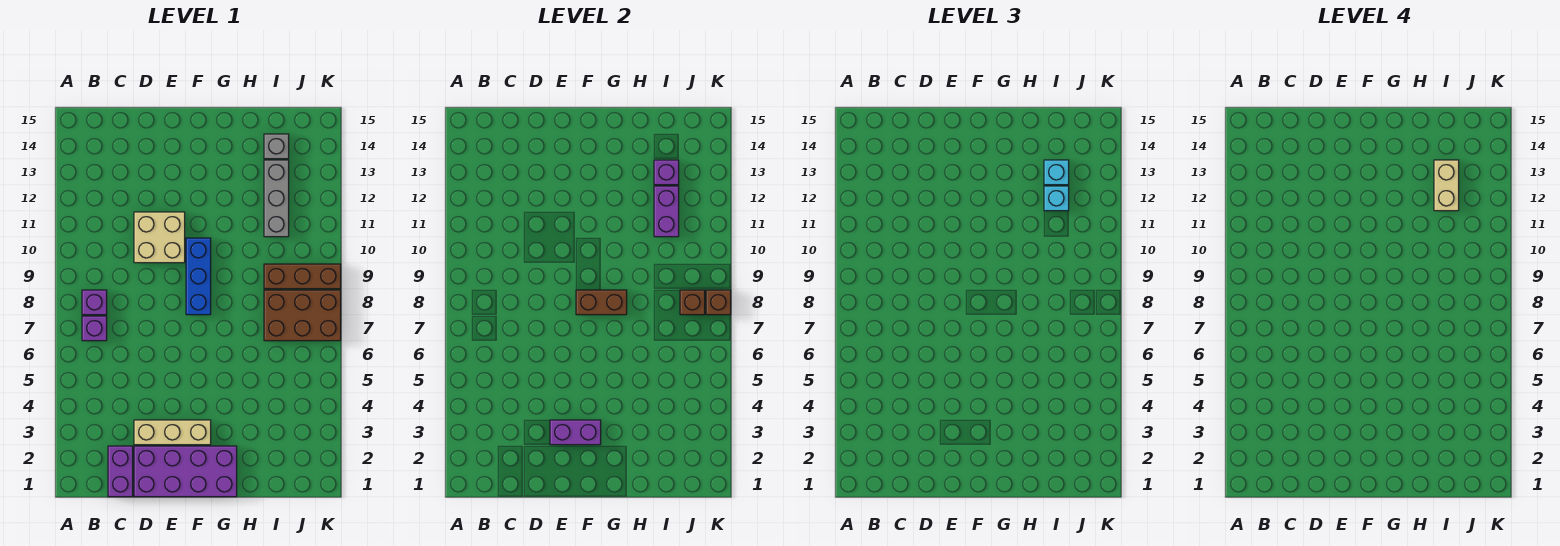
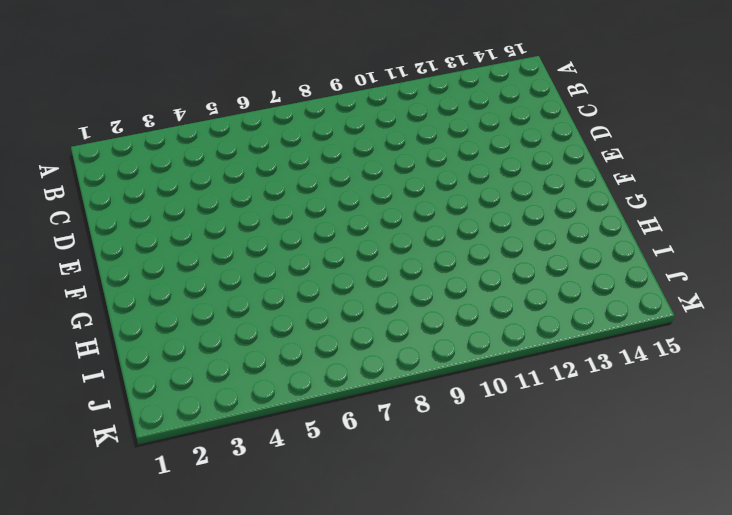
none -> purple 1x1 brick [82,316,107,341]
none -> purple 1x1 brick [82,290,107,315]
none -> purple 1x2 brick [108,446,133,497]

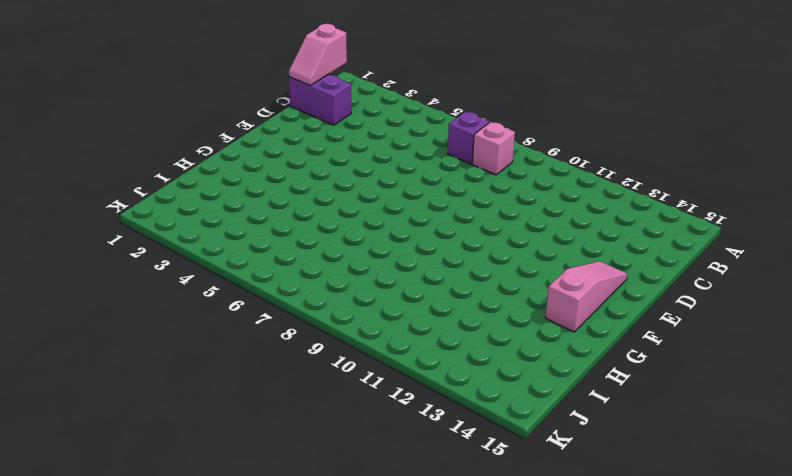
pink 1x2 slope [289,24,347,85] -> none
pink 1x1 brick [472,122,515,175] -> purple 1x1 brick [82,290,107,315]
pink 1x3 slope [546,261,628,332] -> none
none -> purple 2x4 brick [134,446,237,497]
none -> tan 1x3 brick [134,420,211,445]
none -> tan 2x2 brick [134,212,185,263]

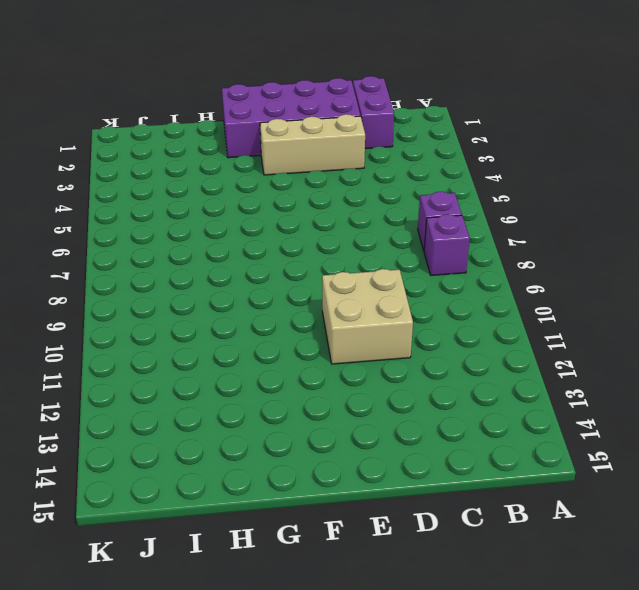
none -> blue 1x3 brick [186,238,211,315]
none -> brown 2x3 brick [264,290,341,341]
none -> brown 1x3 brick [264,264,341,289]

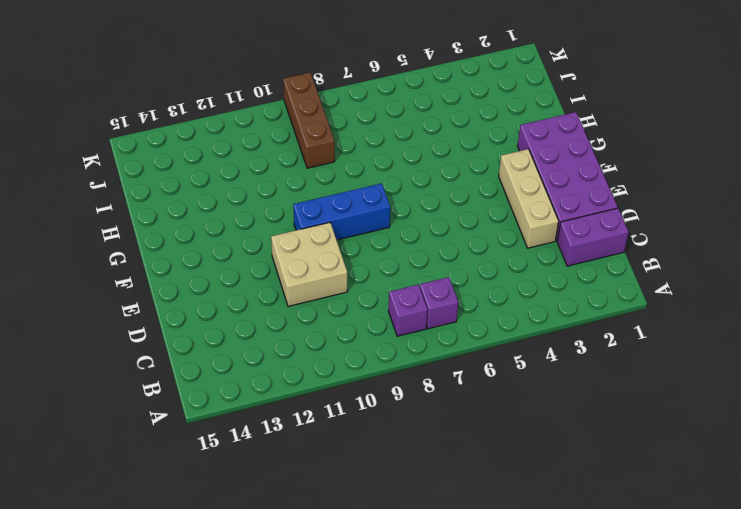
none -> brown 2x3 brick [264,290,341,341]
none -> grey 1x3 brick [264,160,289,237]
none -> grey 1x1 brick [264,134,289,159]

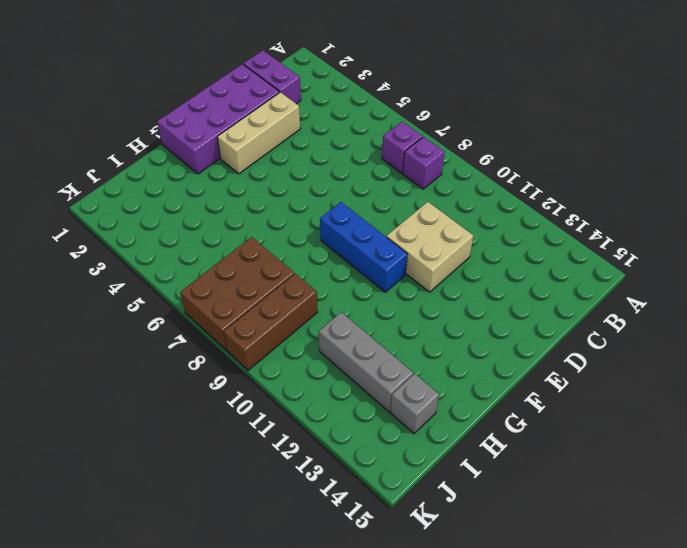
none -> purple 1x2 brick [550,420,601,445]
none -> brown 1x2 brick [576,290,627,315]
none -> purple 1x2 brick [654,186,679,237]

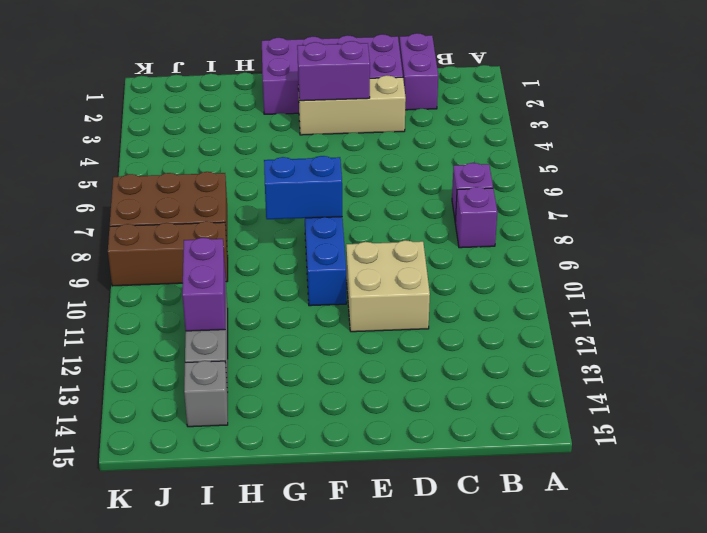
blue 1x2 brick [264,156,342,219] -> brown 1x2 brick [576,290,627,315]
none -> purple 1x1 brick [654,160,679,185]
none -> brown 1x1 brick [680,290,705,315]
none -> brown 1x1 brick [706,290,731,315]

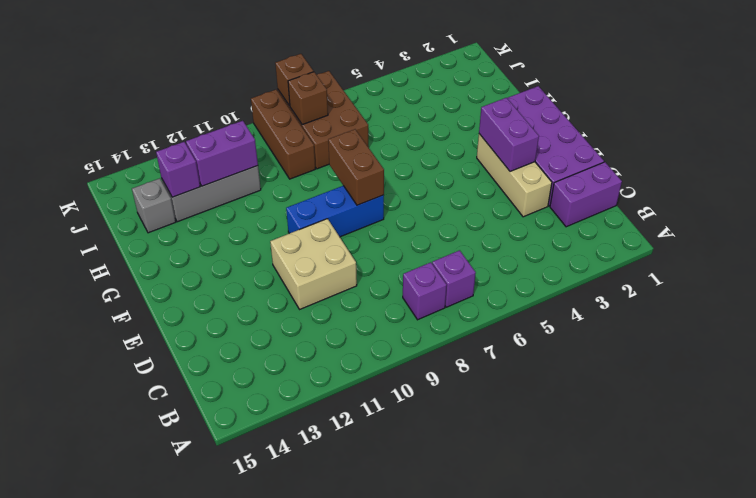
none -> cyan 1x1 brick [1044,186,1069,211]
none -> cyan 1x1 brick [1044,160,1069,185]
none -> tan 1x2 brick [1434,160,1459,211]

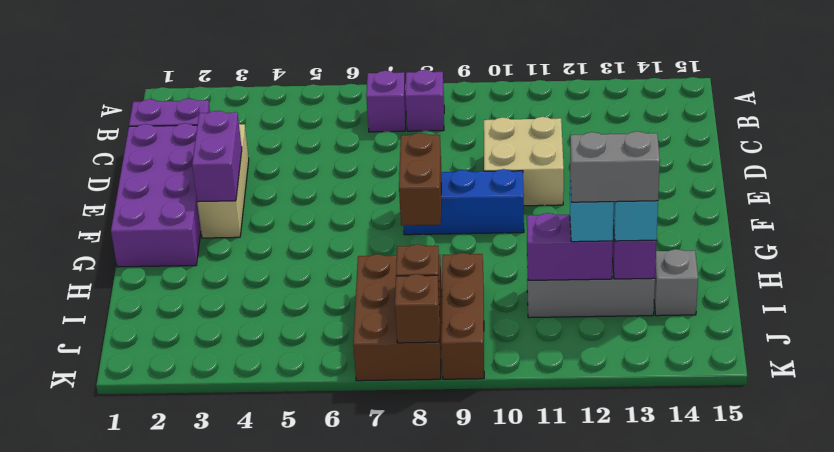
grey 1x2 brick [570,131,660,202] -> tan 1x2 brick [1434,160,1459,211]

